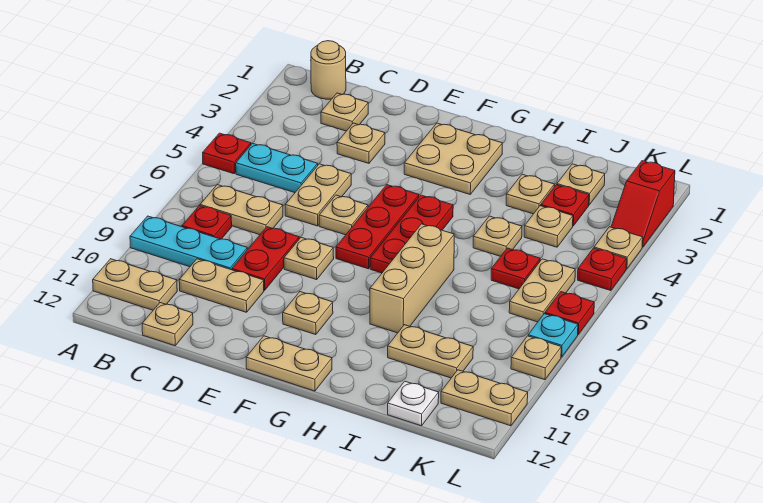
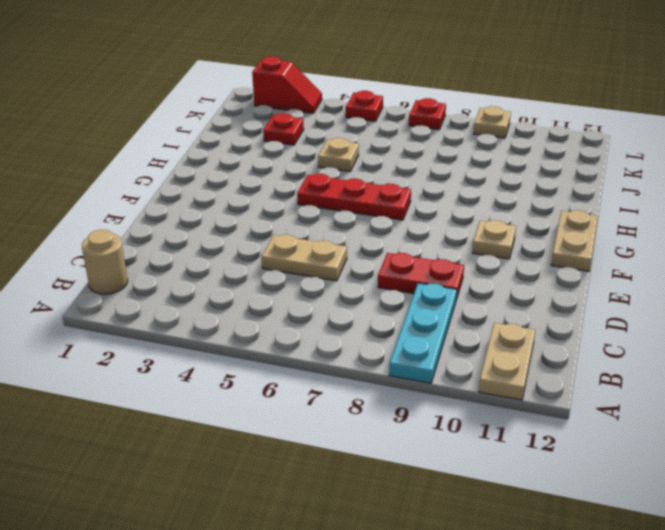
none -> red 1x1 plate [203,133,251,174]
none -> cyan 1x2 plate [236,143,318,193]
none -> tan 1x2 plate [200,185,283,235]
none -> red 1x1 plate [182,206,232,239]

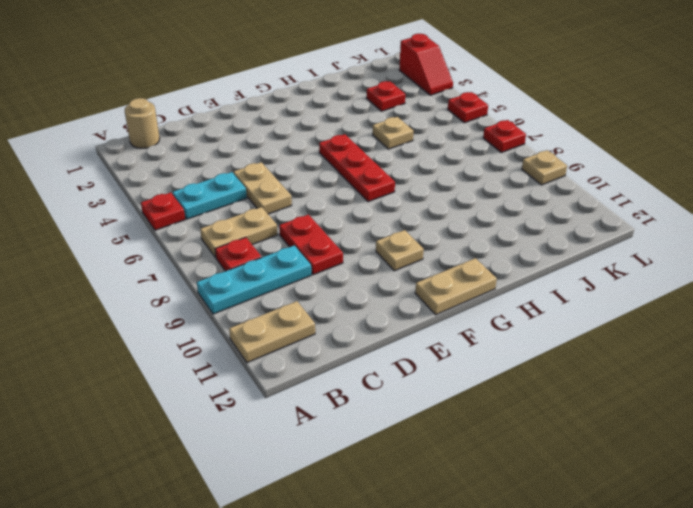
none -> tan 1x1 plate [321,93,368,131]
none -> tan 1x2 plate [179,259,264,312]
none -> tan 1x1 plate [142,303,193,346]
none -> tan 1x1 plate [337,123,385,163]

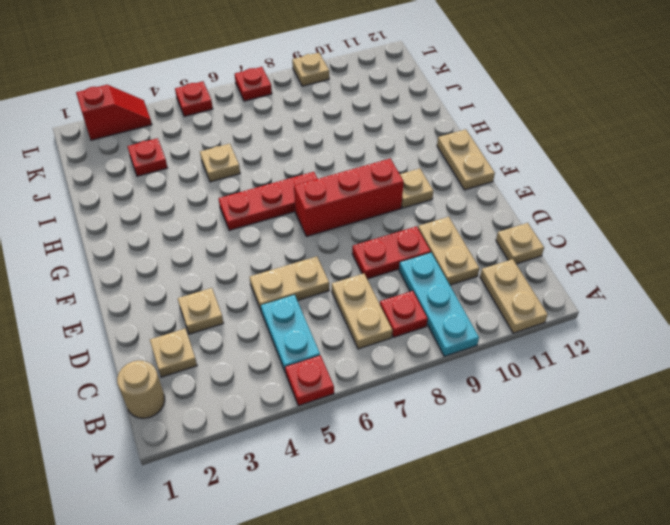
red 1x3 brick [294,159,404,237] -> red 1x3 plate [336,185,419,269]
none -> tan 1x1 plate [319,195,368,235]
none -> tan 1x1 plate [284,238,334,280]
none -> tan 2x2 plate [404,123,502,194]
none -> tan 1x3 brick [370,224,454,333]

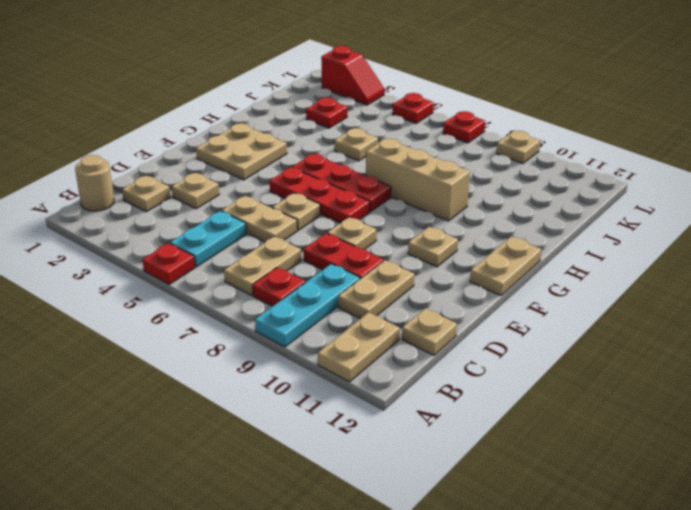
none -> tan 1x1 plate [506,174,555,214]
none -> tan 1x2 plate [388,325,473,378]
none -> tan 1x1 plate [557,164,605,205]
none -> tan 1x1 plate [524,206,573,247]

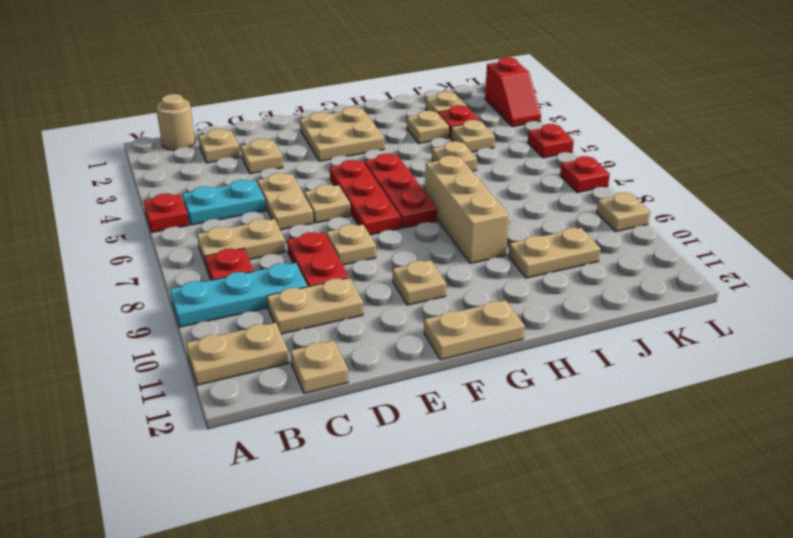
none -> red 1x1 plate [491,248,540,289]
none -> white 1x1 plate [388,381,439,426]
none -> tan 1x2 plate [509,259,575,322]
none -> tan 1x2 plate [441,370,528,426]

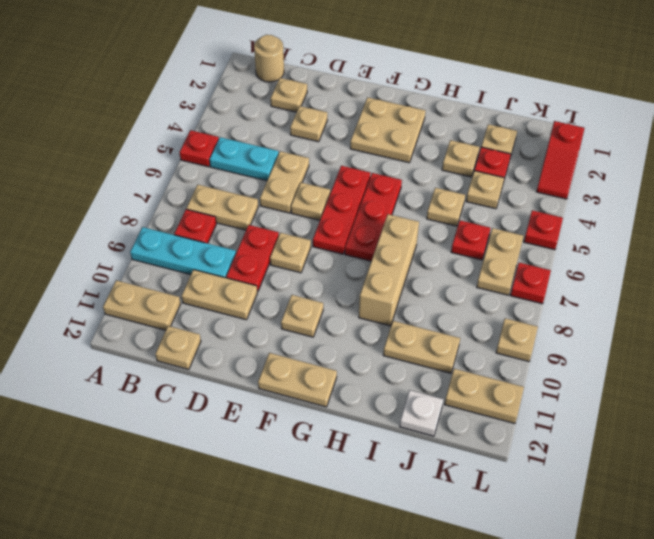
none -> tan 1x1 plate [594,227,643,269]
none -> cyan 1x1 plate [528,314,578,357]

